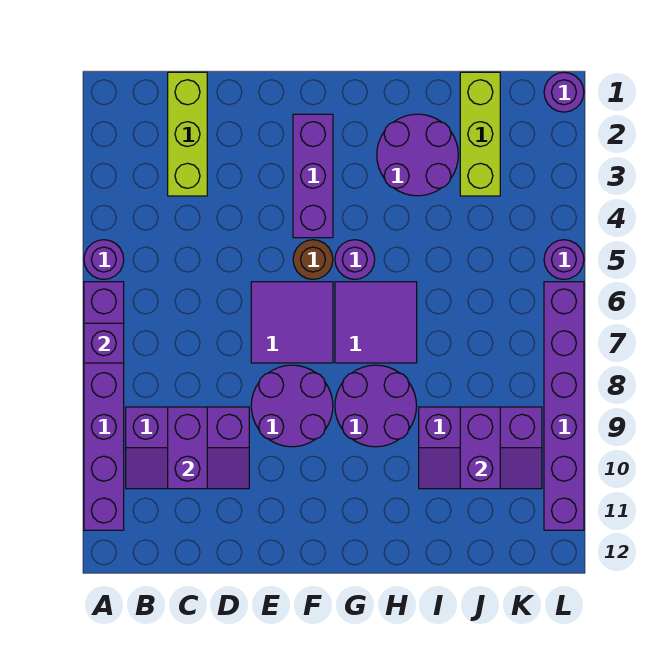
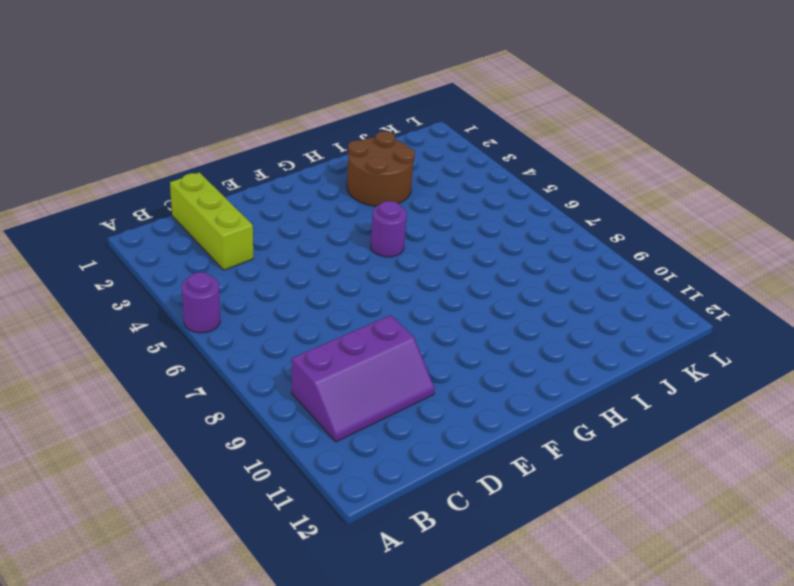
brown 2x2 round brick [347,131,415,206] -> purple 2x2 round brick [377,114,458,196]
none -> purple 1x6 brick [84,282,124,530]
none -> purple 2x2 tile [251,282,333,363]
none -> purple 2x2 round brick [251,365,333,447]

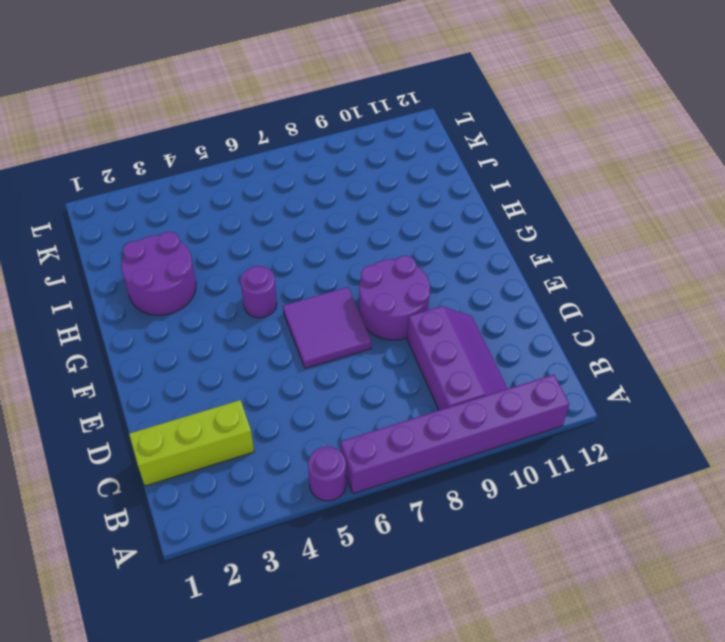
none -> purple 1x3 brick [293,114,333,238]
none -> brown 1x1 round brick [293,240,333,279]
none -> purple 2x2 tile [335,282,417,363]

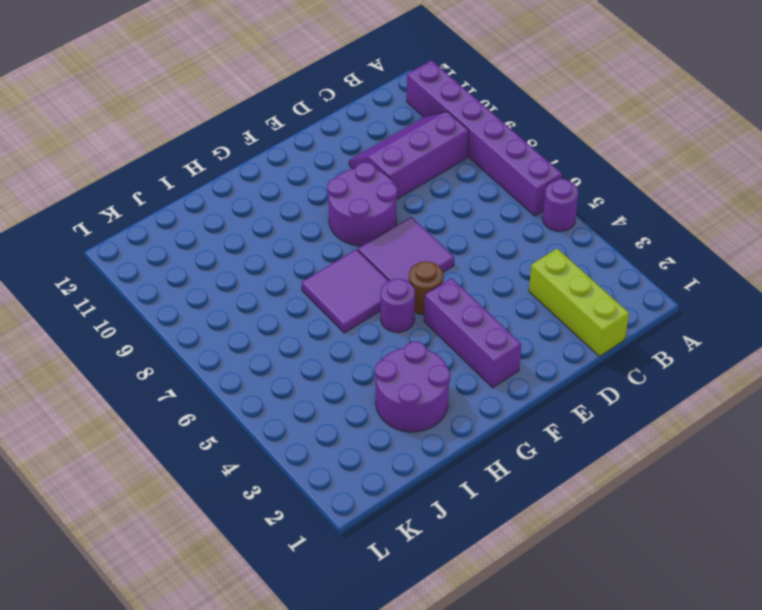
none -> purple 2x2 round brick [335,365,417,447]
none -> purple 2x3 slope [419,407,542,489]
none -> lime 1x3 brick [460,72,500,196]

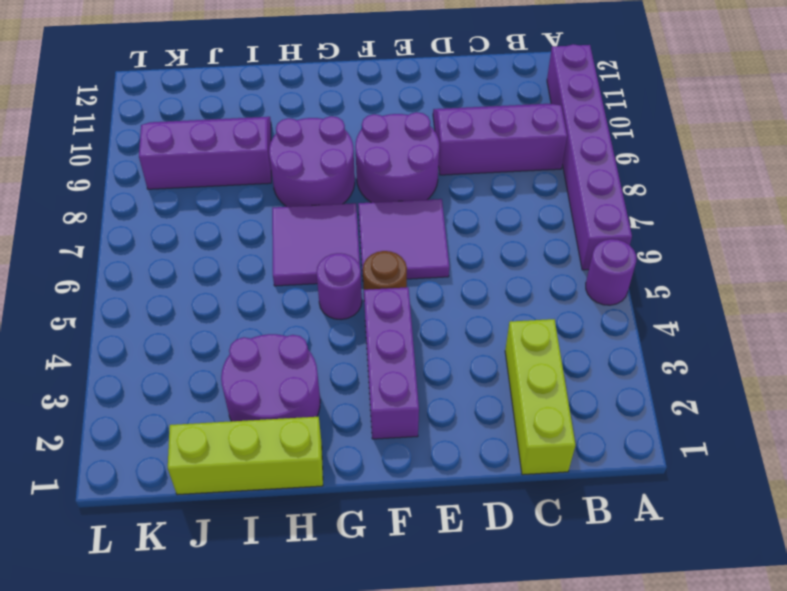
lime 1x3 brick [168,417,323,495] -> lime 1x3 brick turned to [460,72,500,196]
none -> purple 1x1 round brick [544,72,584,112]
none -> purple 1x1 round brick [544,240,584,279]
none -> purple 1x6 brick [544,282,584,530]

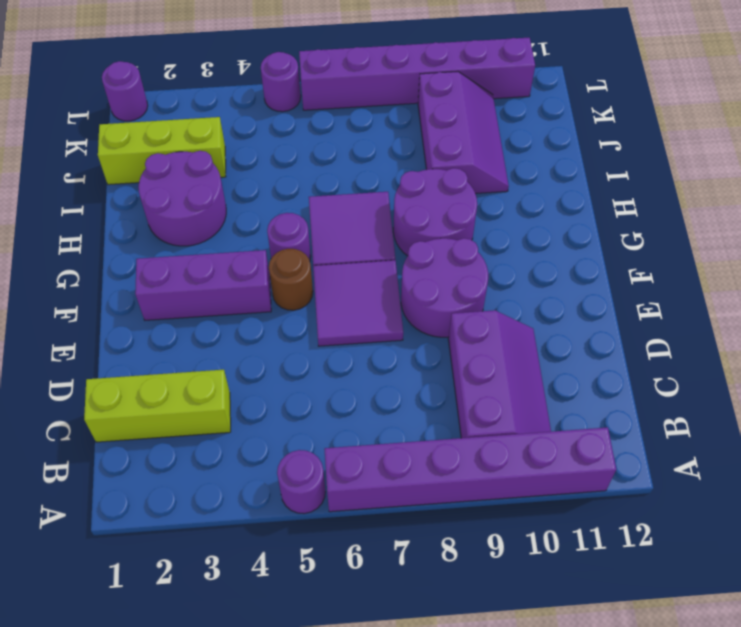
none -> purple 1x1 brick [84,323,124,363]
none -> purple 1x2 brick [168,407,207,489]
none -> purple 1x2 brick [460,407,500,489]

